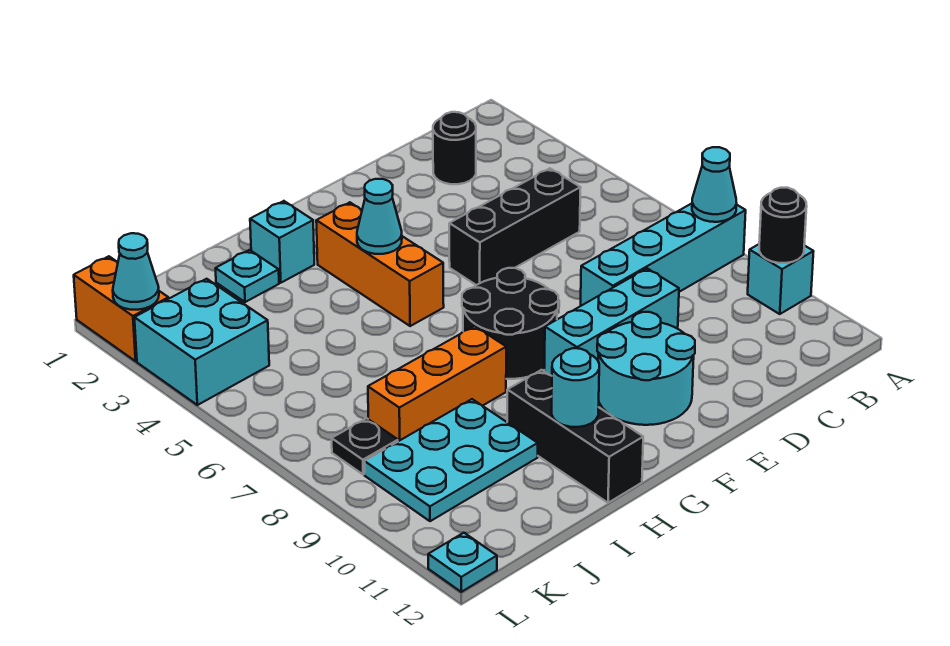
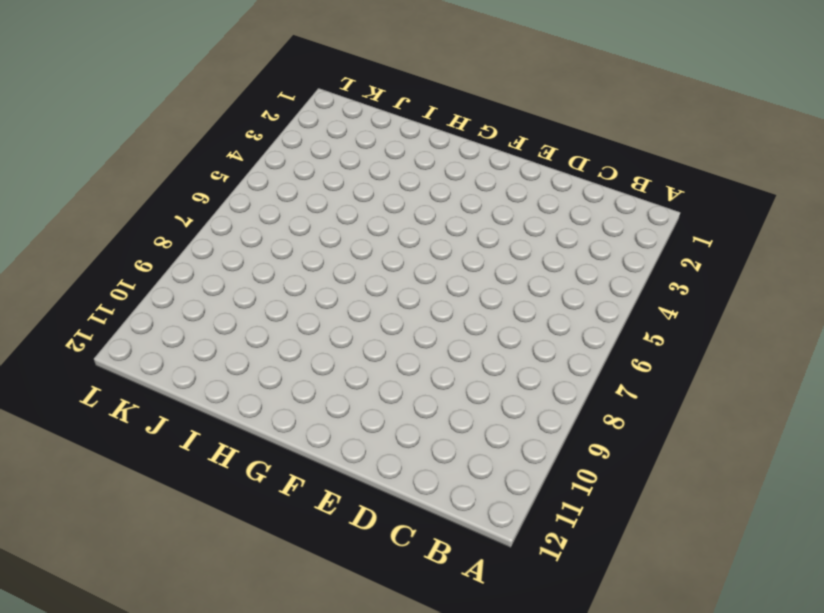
none -> cyan 1x4 brick [581,204,746,306]
none -> cyan 1x1 brick [748,244,814,314]
none -> black 1x1 round brick [433,112,476,184]

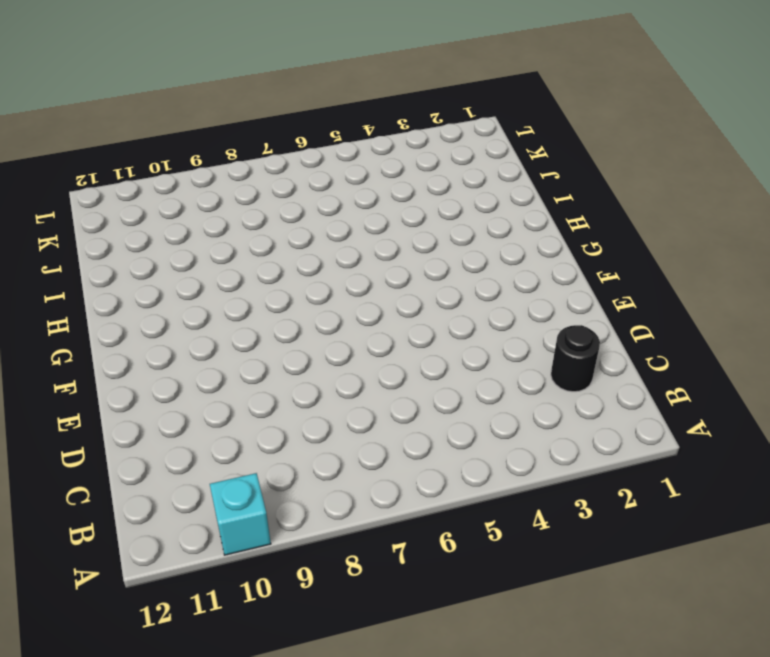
none -> cyan 1x4 brick [581,204,746,306]
none -> black 1x3 brick [449,168,581,285]
none -> cyan 1x3 brick [544,268,679,376]

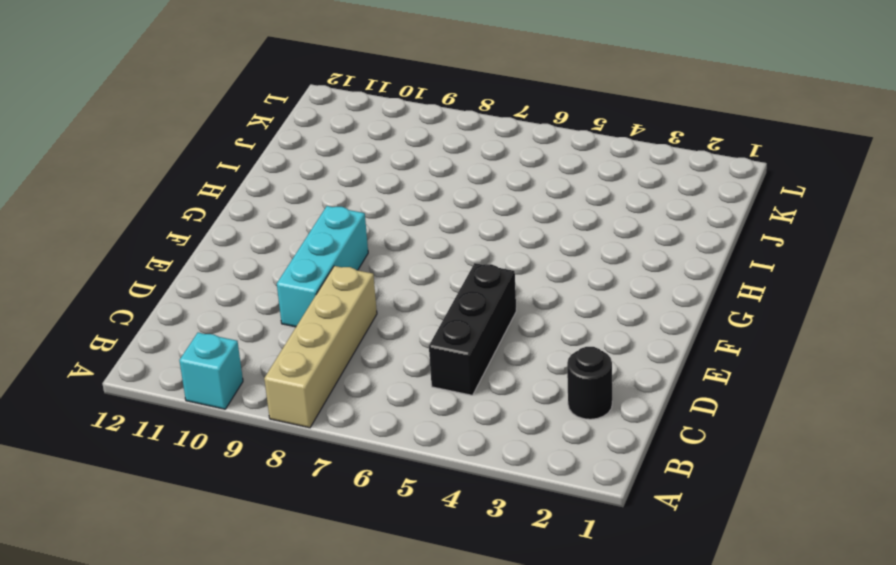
tan 1x4 brick [264,266,377,428] -> cyan 1x4 brick [581,204,746,306]
none -> cyan 2x2 round brick [597,312,695,425]
none -> black 2x2 round brick [462,268,558,379]
none -> orange 1x3 brick [316,202,444,326]

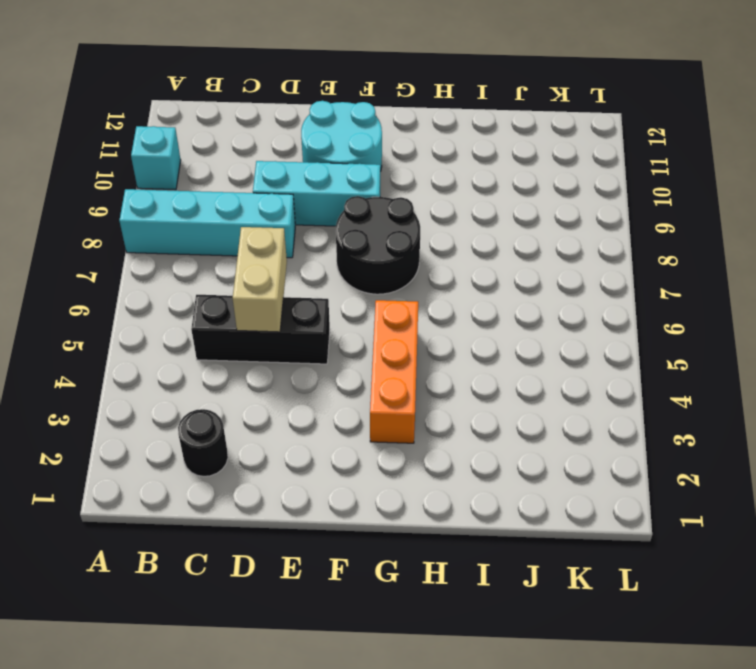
tan 1x2 brick [233,227,287,332] -> none
none -> cyan 1x1 brick [250,201,314,283]
none -> orange 1x3 brick [368,326,506,441]
none -> black 1x3 brick [507,370,643,503]

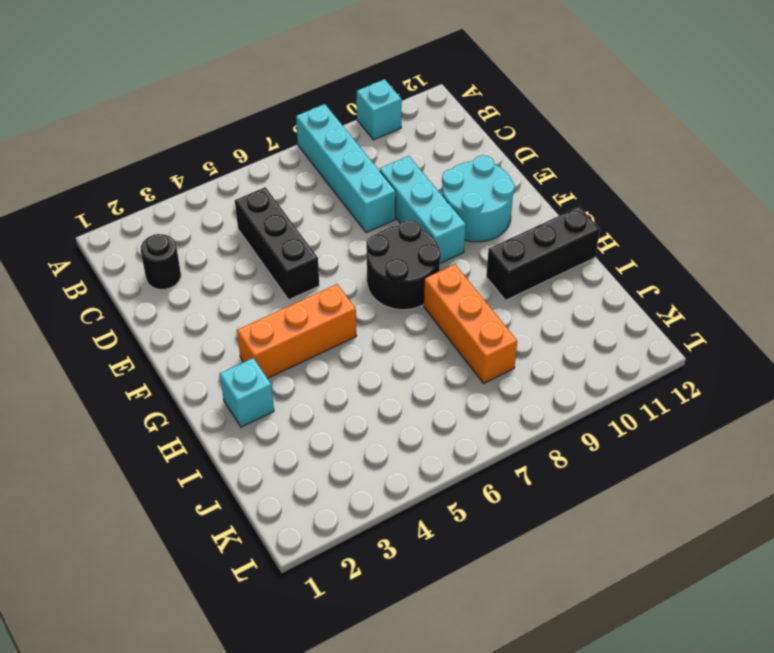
none -> cyan 1x1 plate [215,250,279,302]
none -> cyan 2x3 plate [364,399,538,521]
none -> cyan 2x2 brick [134,279,269,405]

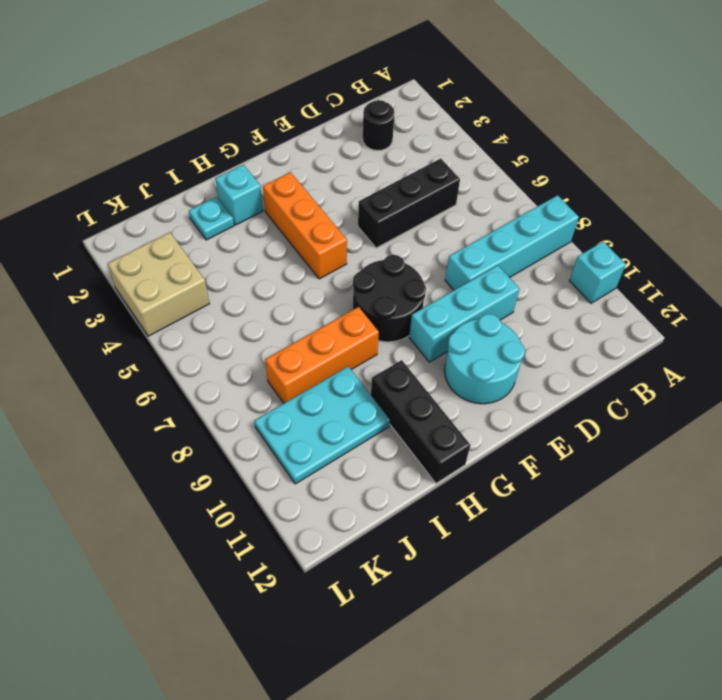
tan 2x2 brick [108,232,209,336] -> cyan 2x2 brick [134,279,269,405]
none -> black 1x1 plate [332,418,398,474]
none -> orange 1x2 brick [74,256,168,361]
none -> cyan 1x1 plate [428,533,497,592]

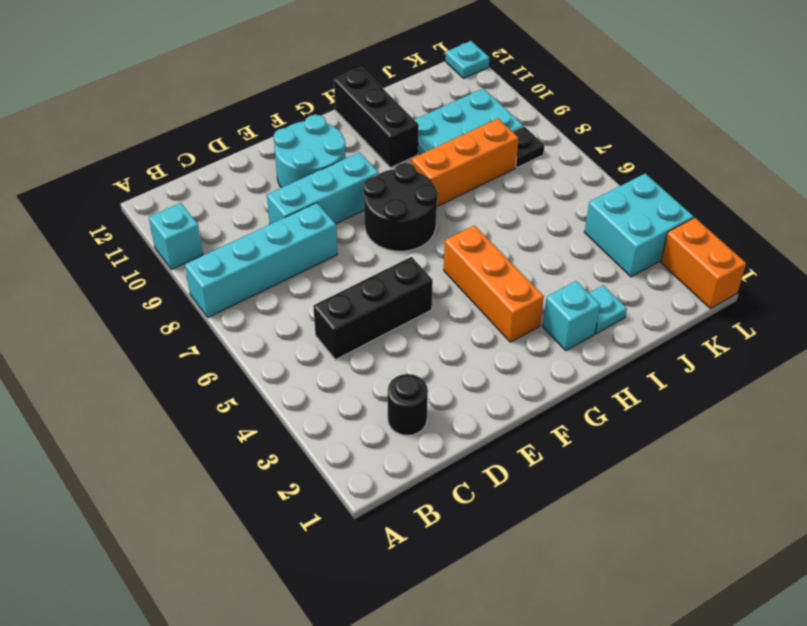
none -> cyan 1x1 cone [692,147,737,222]
none -> black 1x1 round brick [759,188,807,263]
none -> cyan 1x1 cone [357,179,402,254]

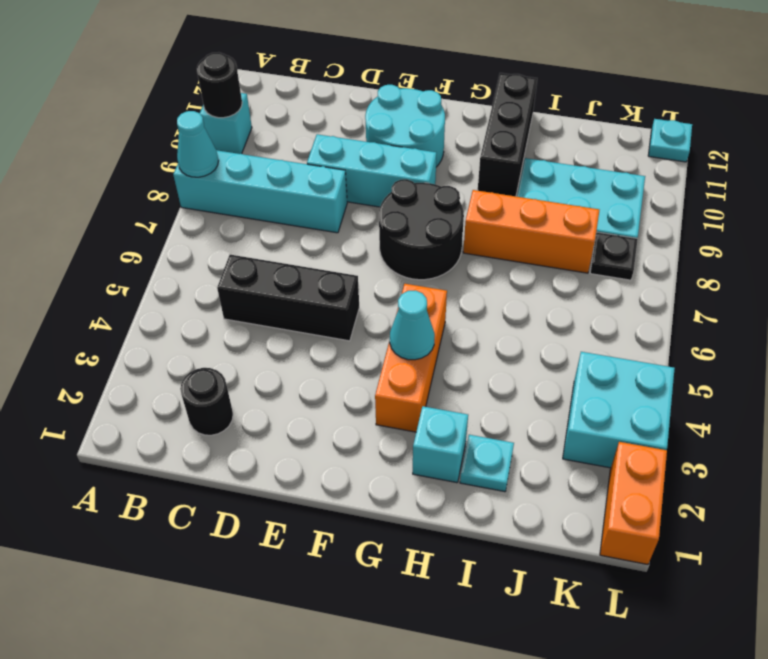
none -> cyan 1x1 round brick [552,348,599,427]
none -> cyan 1x1 cone [113,233,159,310]

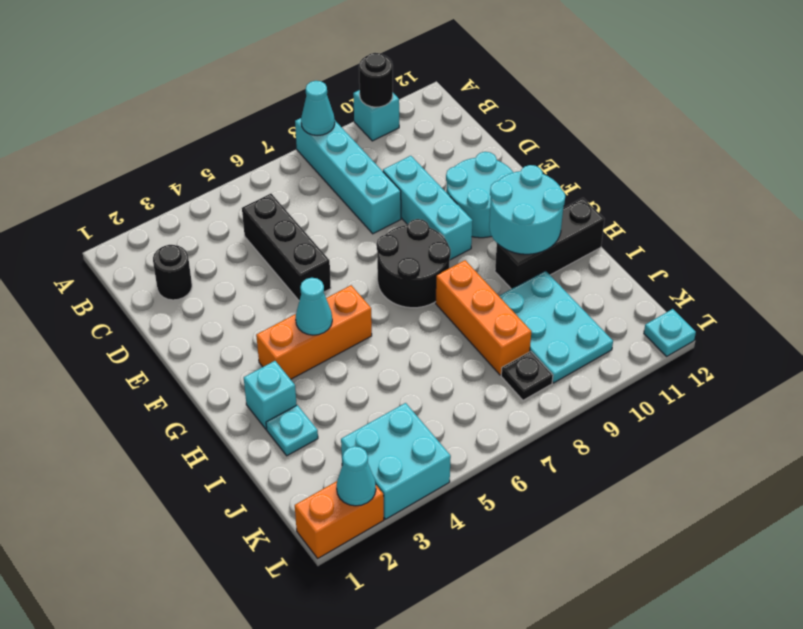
cyan 2x2 round brick [489,165,565,254] -> cyan 1x1 round brick [552,348,599,427]

